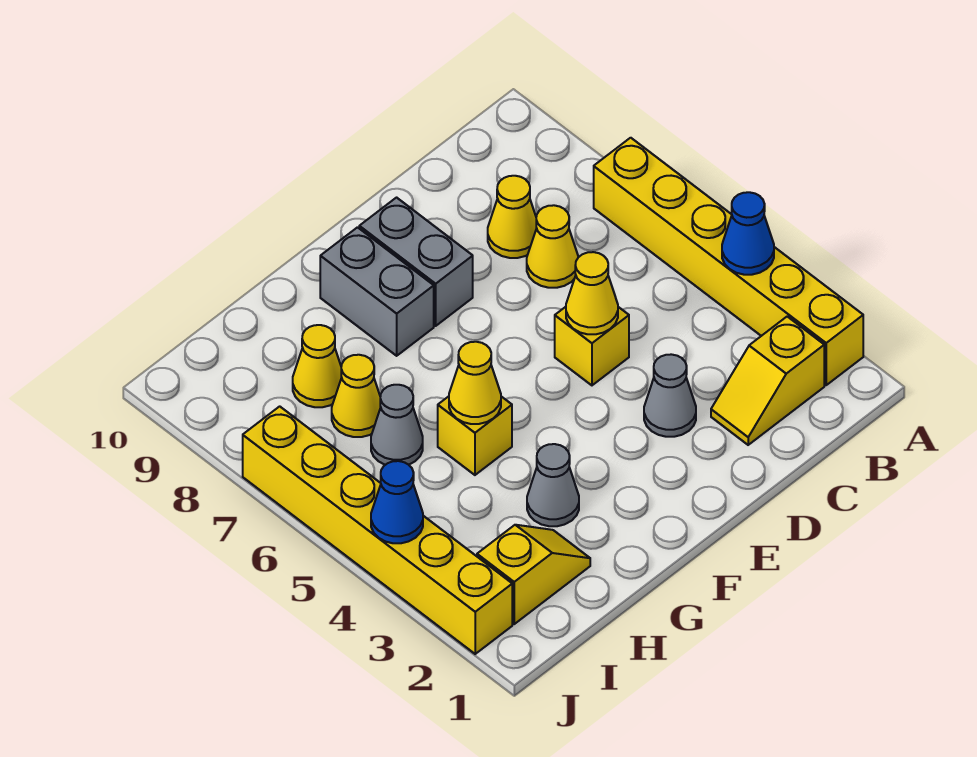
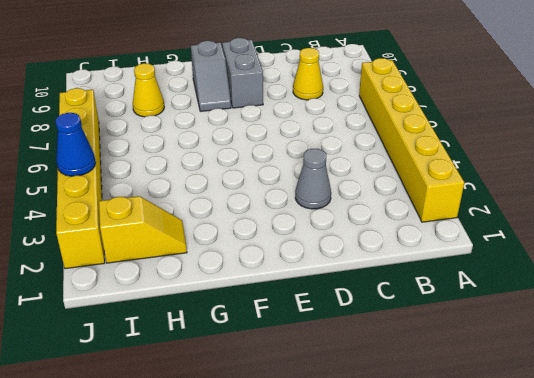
grey 1x2 slope [191,41,231,111] -> grey 1x2 brick [320,227,434,356]
none -> yellow 1x2 slope [711,317,824,445]
none -> yellow 1x1 cone [527,205,578,288]
none -> yellow 1x1 brick [555,307,629,385]

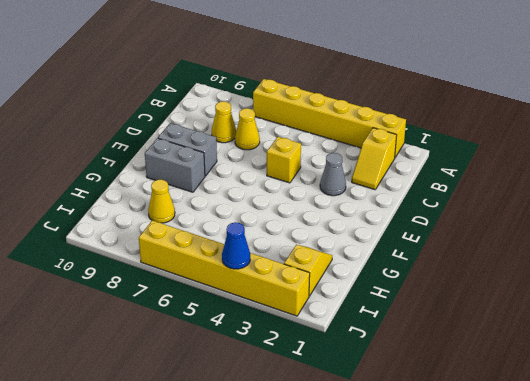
none -> grey 1x1 cone [527,444,579,526]
none -> yellow 1x1 brick [438,396,512,475]
none -> grey 1x1 cone [371,385,423,465]

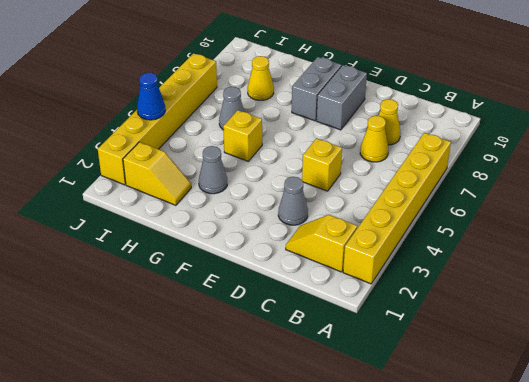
none -> yellow 1x1 cone [332,355,381,437]
none -> blue 1x1 cone [722,192,774,275]
none -> yellow 1x1 cone [566,252,618,334]

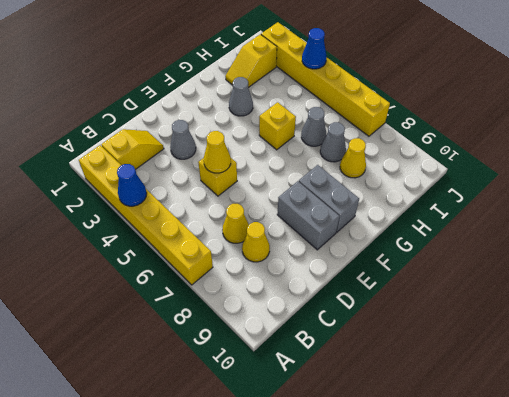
grey 1x1 cone [320,122,346,162] -> yellow 1x1 cone [332,355,381,437]
none -> yellow 1x1 cone [449,342,501,424]

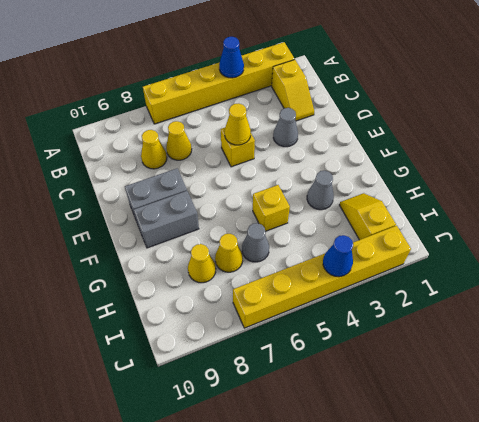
none -> yellow 1x1 cone [449,342,501,424]

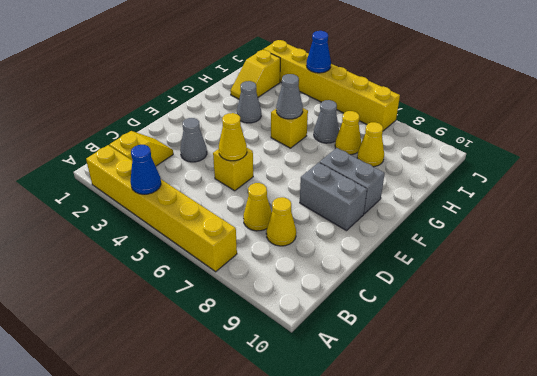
grey 1x1 cone [276,74,303,119] -> yellow 1x1 cone [449,342,501,424]

